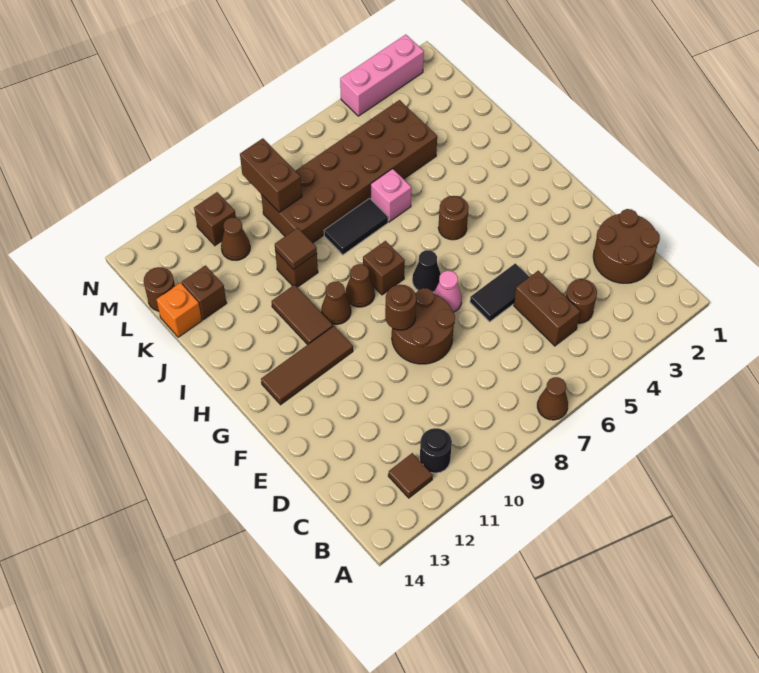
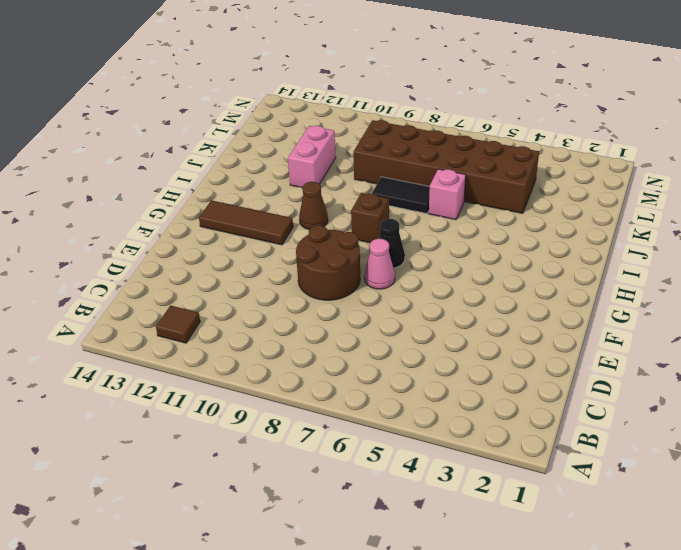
pink 1x2 brick [288,126,336,188] -> none
none -> brown 1x1 cone [537,377,568,420]
none -> black 1x1 round brick [420,428,452,473]
none -> brown 2x2 round brick [593,209,660,283]

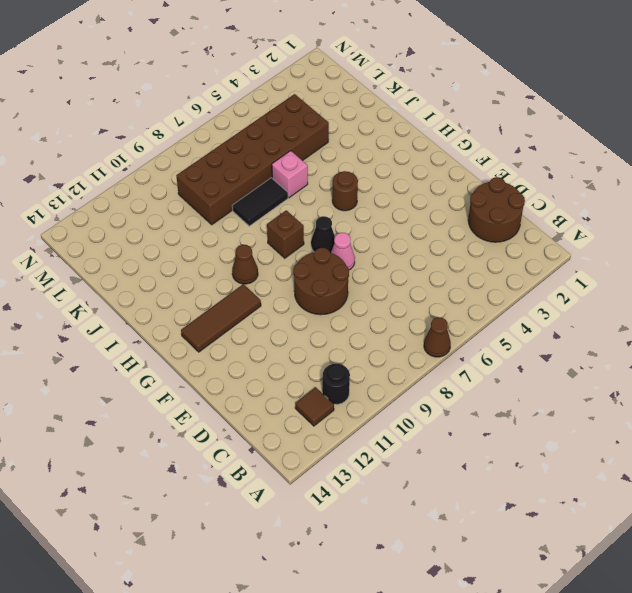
none -> brown 1x1 round brick [566,279,597,323]
none -> brown 1x2 brick [514,271,580,346]
none -> black 1x2 tile [470,263,529,322]

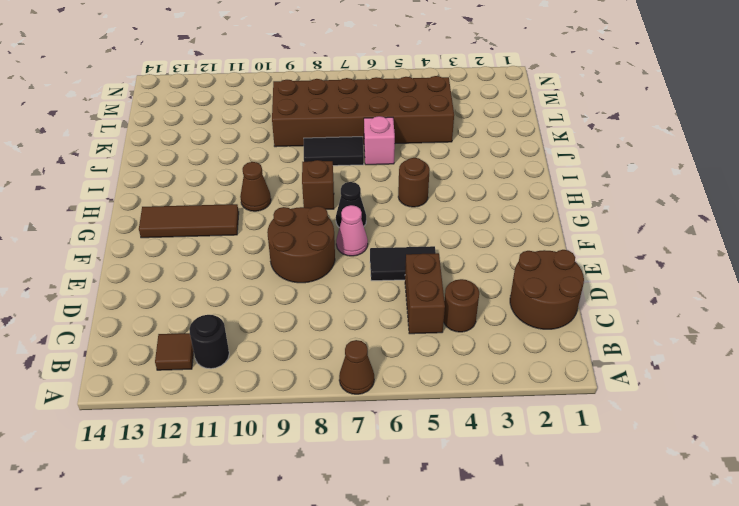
none -> brown 1x1 cone [345,264,375,307]
none -> brown 1x2 tile [272,285,333,345]
none -> brown 1x1 brick [275,251,318,287]

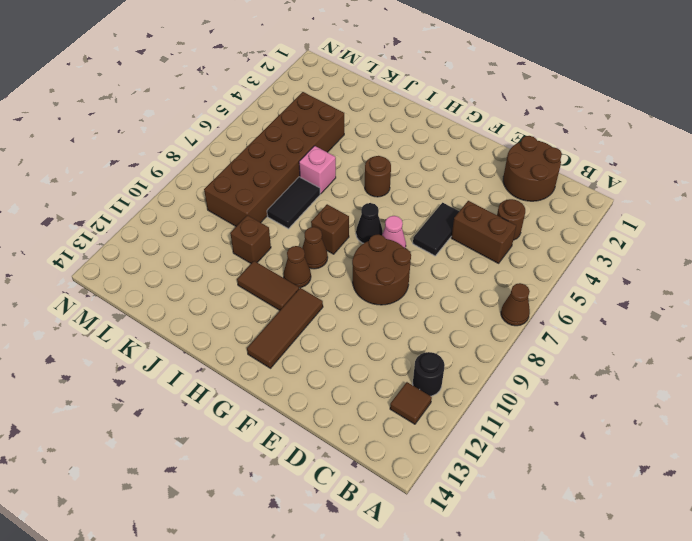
none -> brown 1x1 brick [182,265,227,320]
none -> orange 1x1 brick [156,283,202,337]
none -> brown 1x1 cone [221,218,250,261]

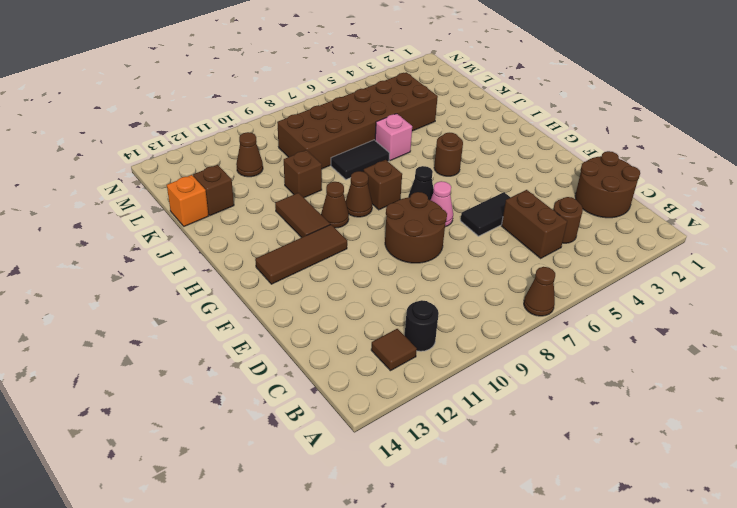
none -> brown 1x1 round brick [144,267,175,311]
none -> brown 1x1 brick [194,192,236,246]
none -> pink 1x3 brick [340,35,424,116]

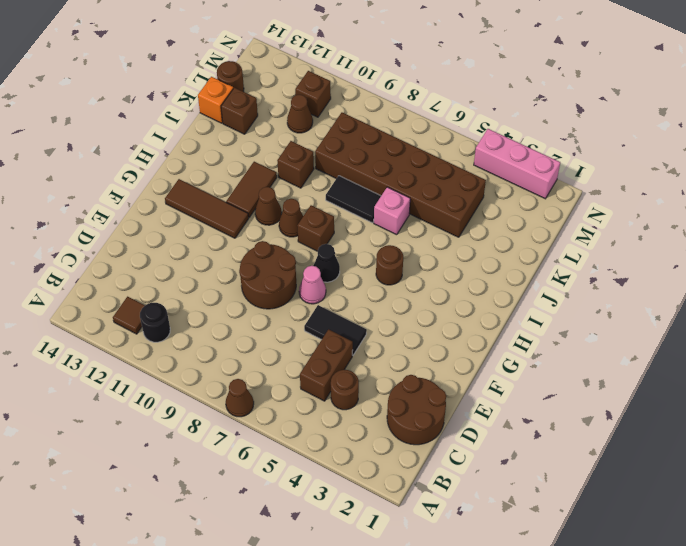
none -> brown 1x1 round brick [385,285,416,330]
none -> brown 1x1 tile [275,228,317,269]
none -> brown 1x2 brick [240,138,302,212]

